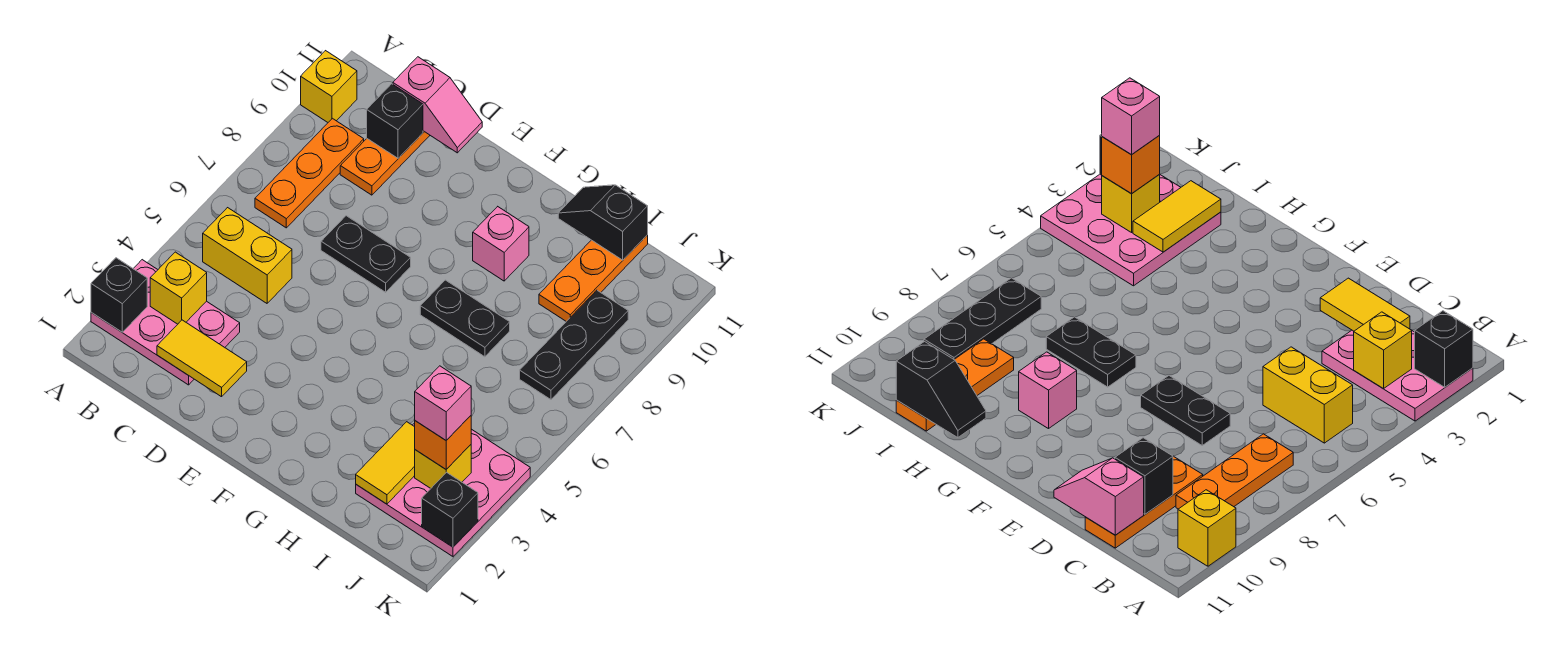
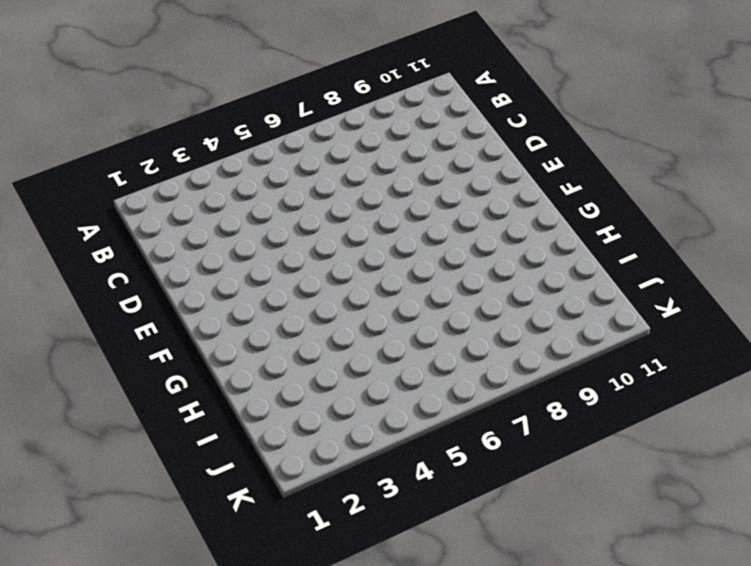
none -> pink 2x3 plate [91,260,240,385]
none -> yellow 1x1 brick [301,51,357,122]
none -> yellow 1x2 brick [203,208,292,303]

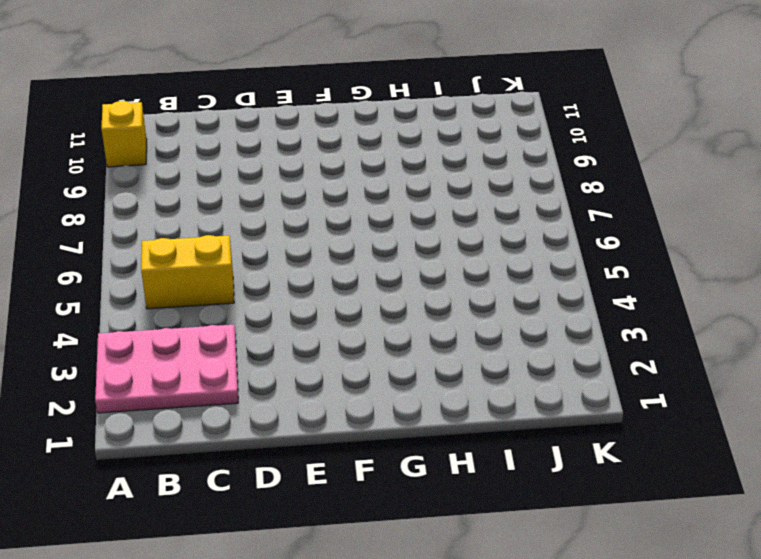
none -> orange 1x3 plate [255,118,364,228]
none -> orange 1x3 plate [340,131,430,195]
none -> black 1x2 plate [321,216,411,292]

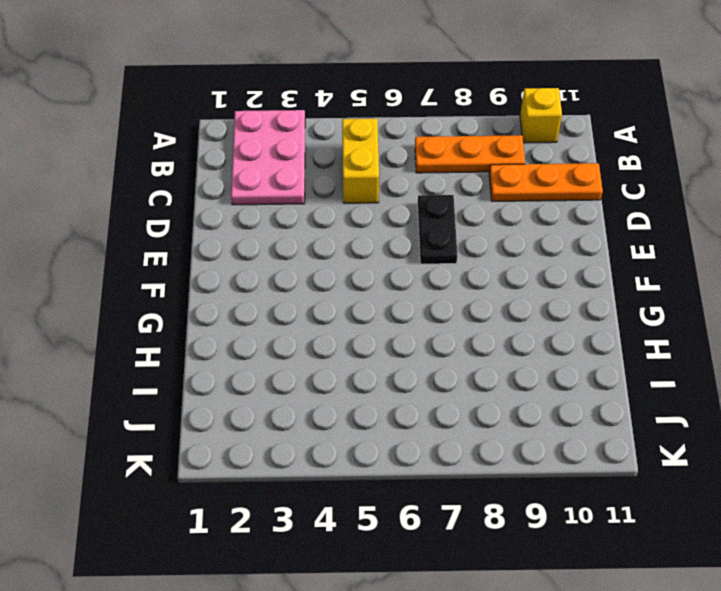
none -> black 1x2 plate [420,280,510,357]
none -> pink 1x1 brick [473,207,529,281]
none -> pink 3x3 plate [356,423,530,556]

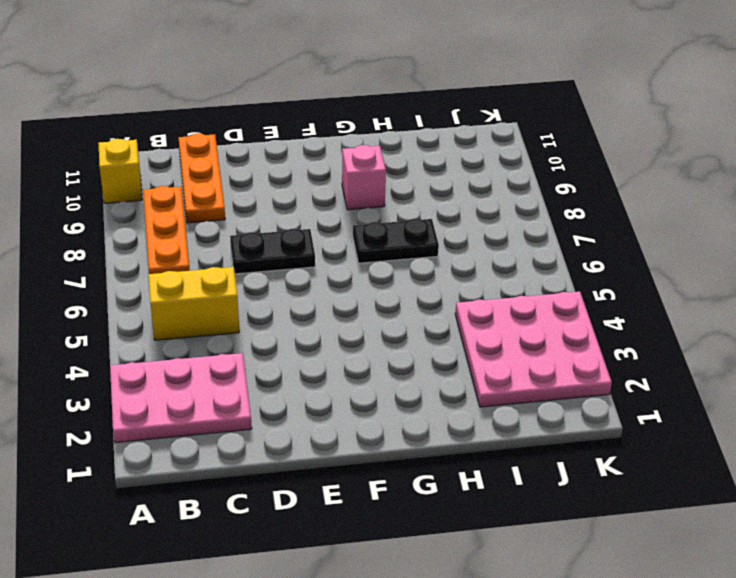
none -> orange 1x3 plate [539,235,648,321]
none -> black 1x3 plate [520,290,628,400]
none -> black 1x1 brick [91,258,147,332]

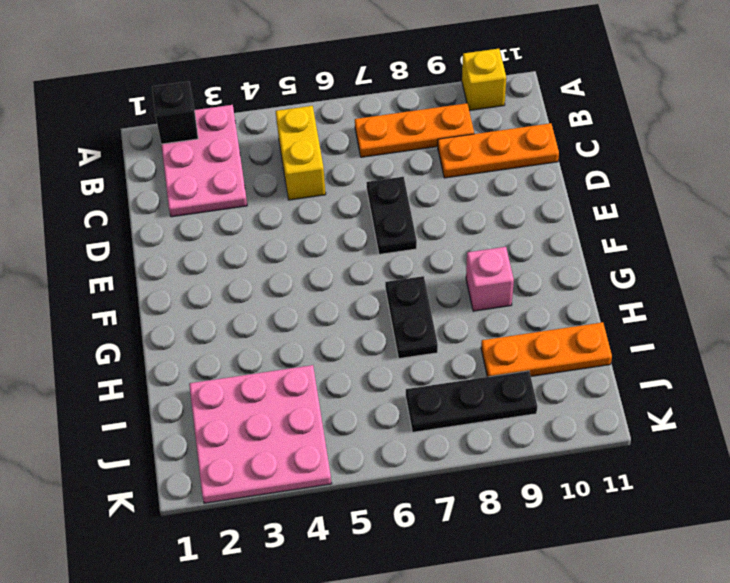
none -> yellow 1x1 brick [150,252,207,324]
none -> yellow 1x2 tile [157,320,247,397]
none -> black 1x1 brick [367,84,423,158]

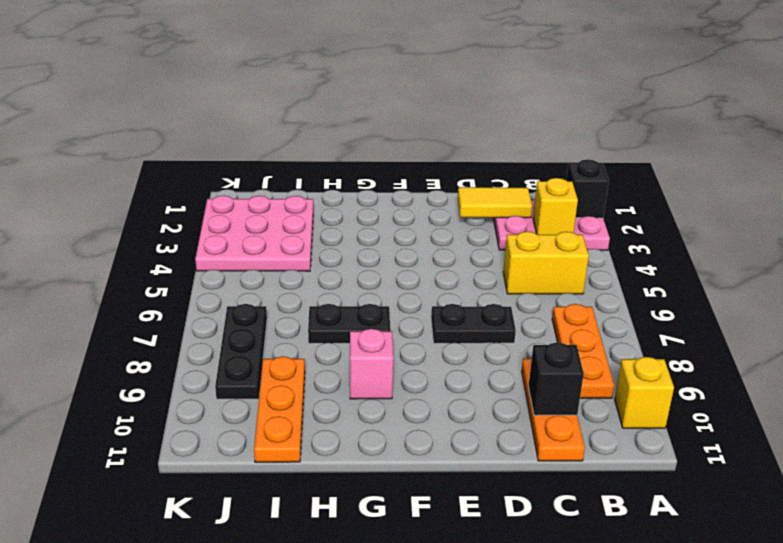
none -> pink 1x2 slope [393,57,482,153]
none -> black 1x2 slope [558,185,648,260]
none -> yellow 1x2 tile [356,422,415,504]

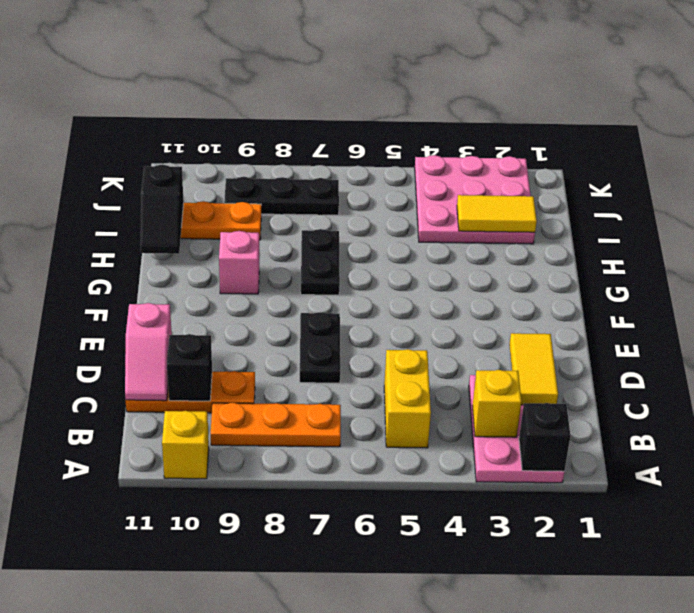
pink 1x2 slope [125,303,172,401] -> pink 1x2 slope turned to [393,57,482,153]
none -> yellow 1x1 brick [415,445,471,488]
none -> black 1x1 brick [422,472,478,547]
none -> orange 1x1 brick [415,416,471,469]

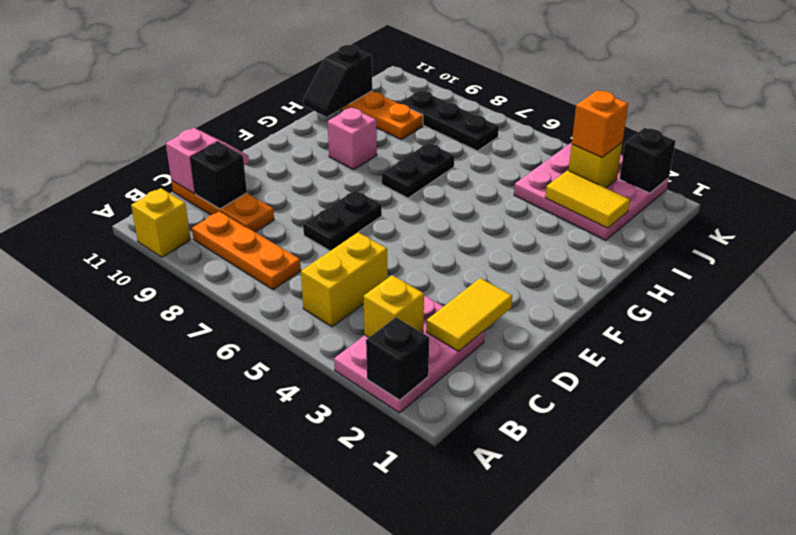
none -> pink 1x1 brick [415,366,471,440]

